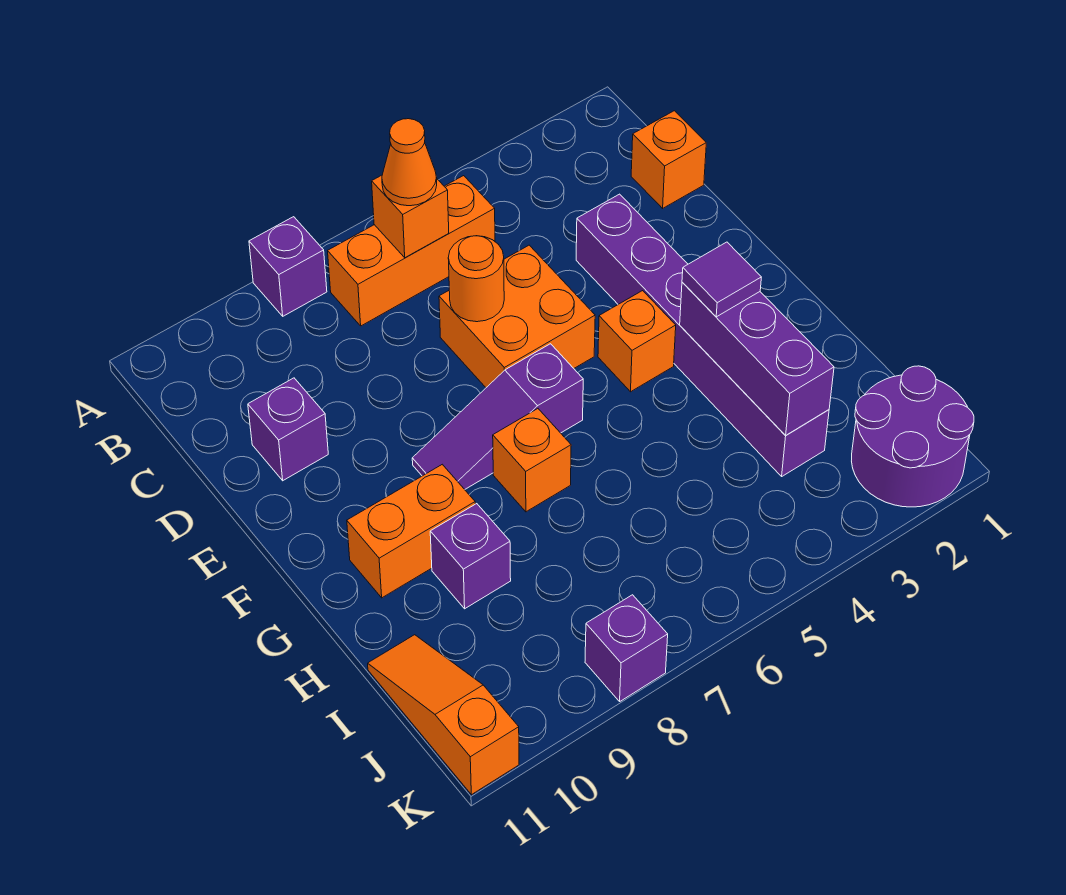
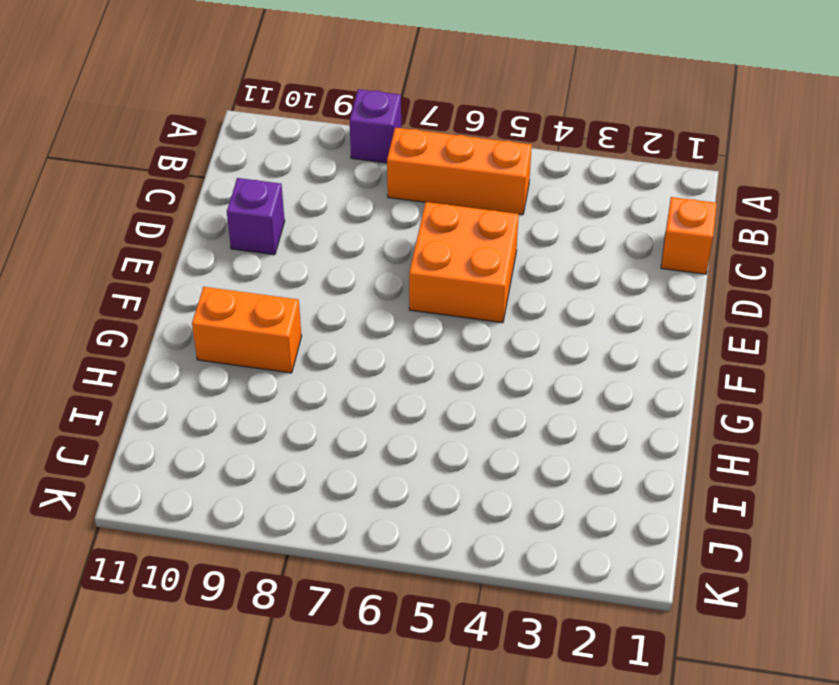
none -> purple 1x6 brick [576,194,829,476]
none -> orange 1x1 brick [598,291,676,392]
none -> purple 1x3 slope [412,344,583,489]

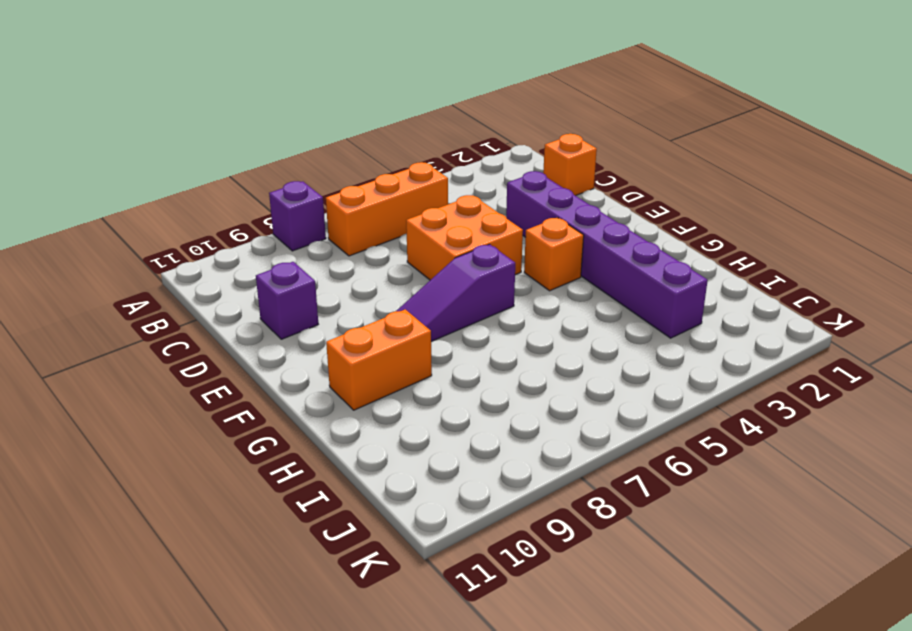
none -> orange 1x1 brick [493,409,571,512]
none -> purple 1x1 brick [430,504,511,609]
none -> orange 1x3 slope [368,635,519,795]

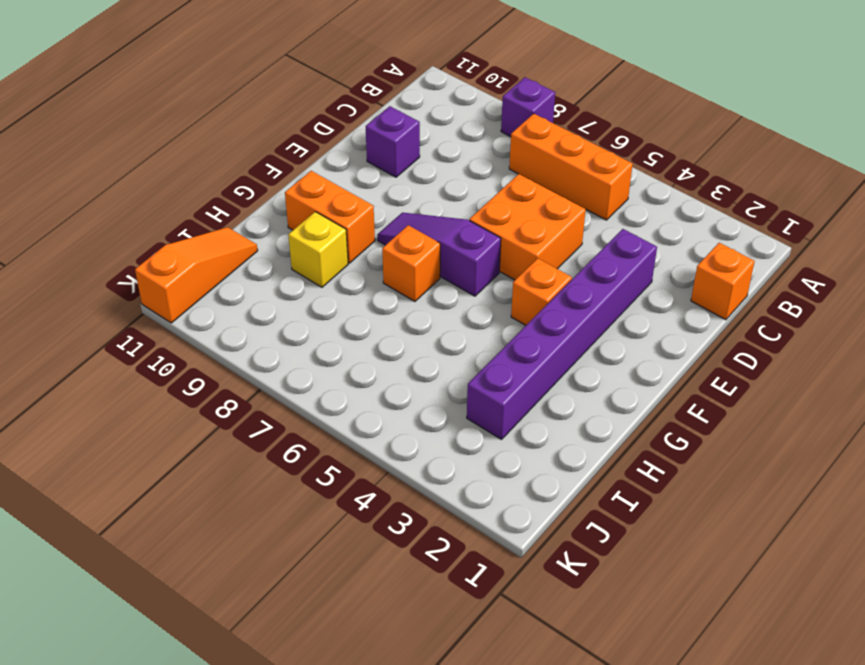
yellow 1x1 brick [288,212,348,287] -> purple 1x1 brick [430,504,511,609]
none -> purple 2x2 round brick [852,366,974,507]
none -> purple 1x1 brick [585,595,668,701]
none -> orange 1x1 brick [372,175,449,258]

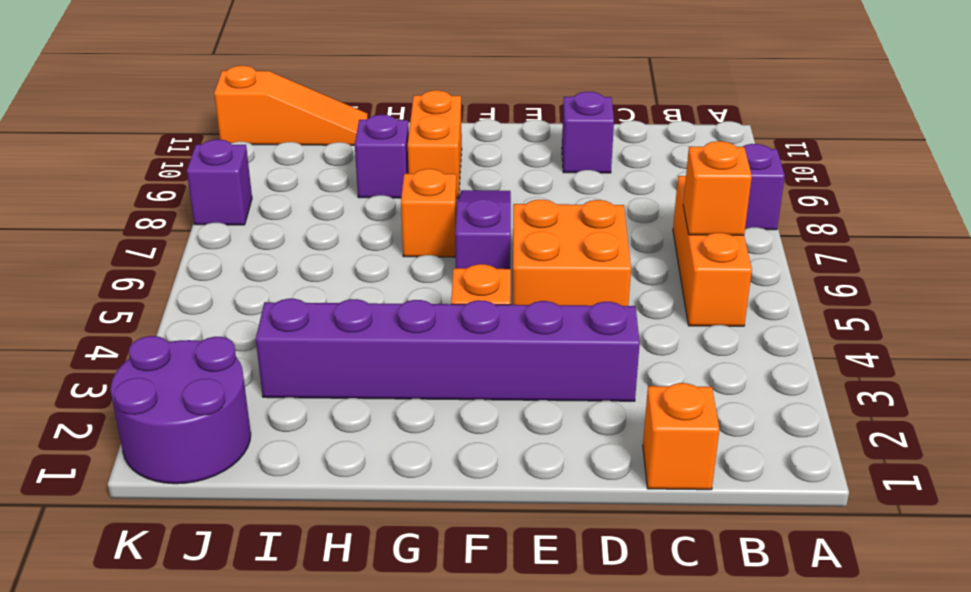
none -> orange 1x1 round brick [448,236,504,322]
none -> purple 1x3 brick [680,282,834,436]
none -> orange 1x1 cone [382,119,437,206]

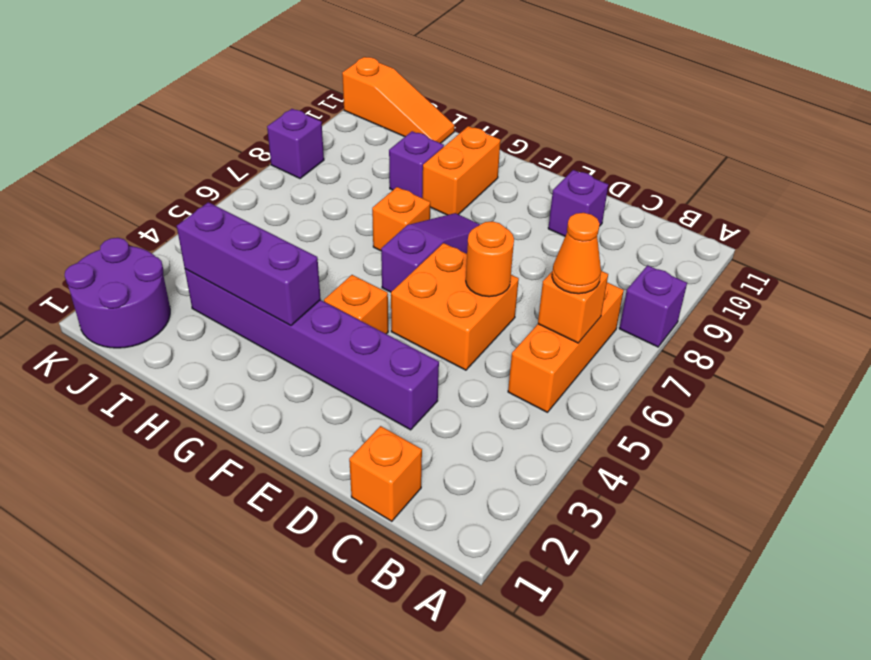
none -> purple 1x1 tile [682,242,761,317]

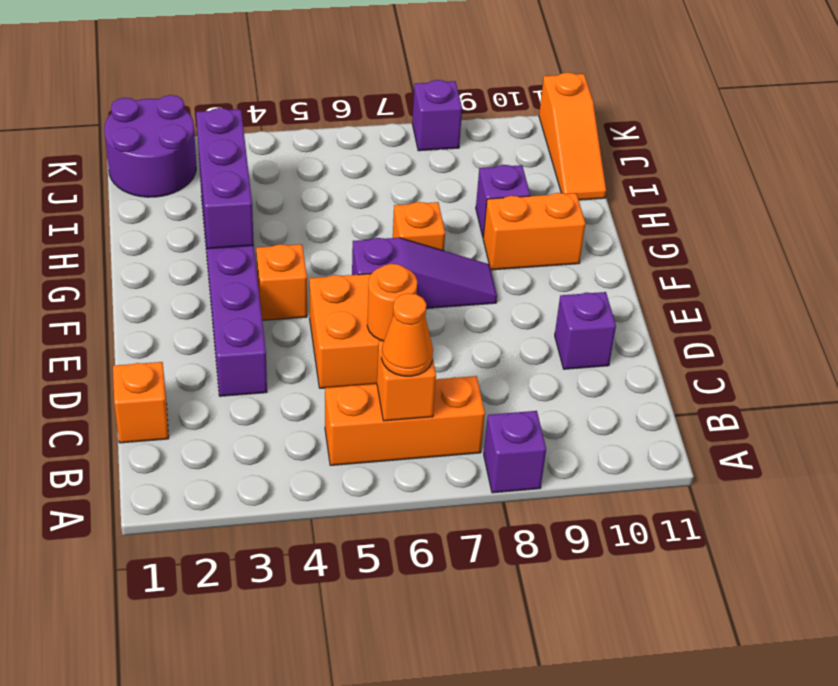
none -> purple 1x1 tile [682,242,761,317]

